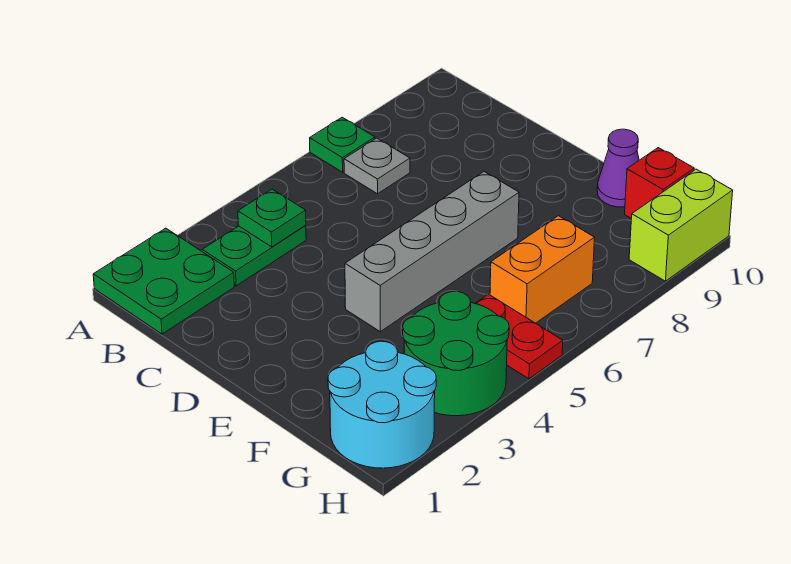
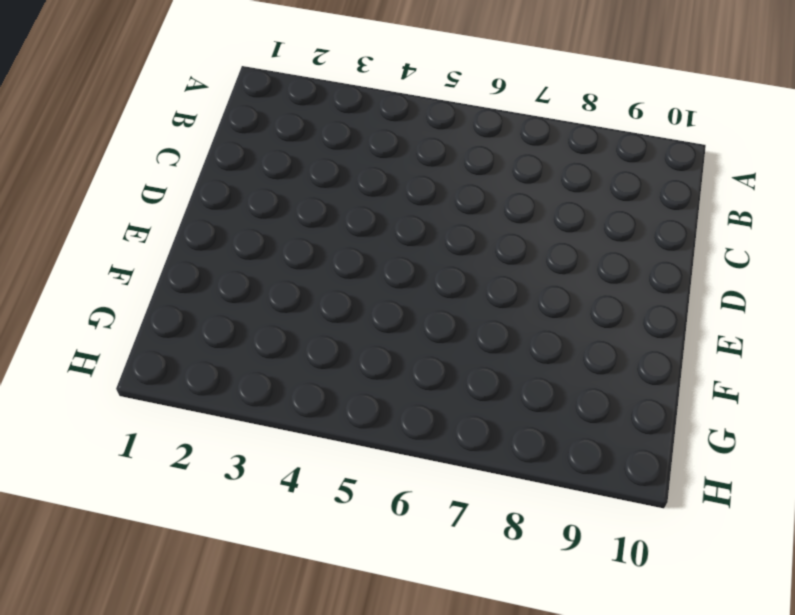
none -> green 2x2 plate [93,228,234,334]
none -> green 1x1 plate [310,117,375,172]
none -> green 1x2 plate [202,225,306,286]

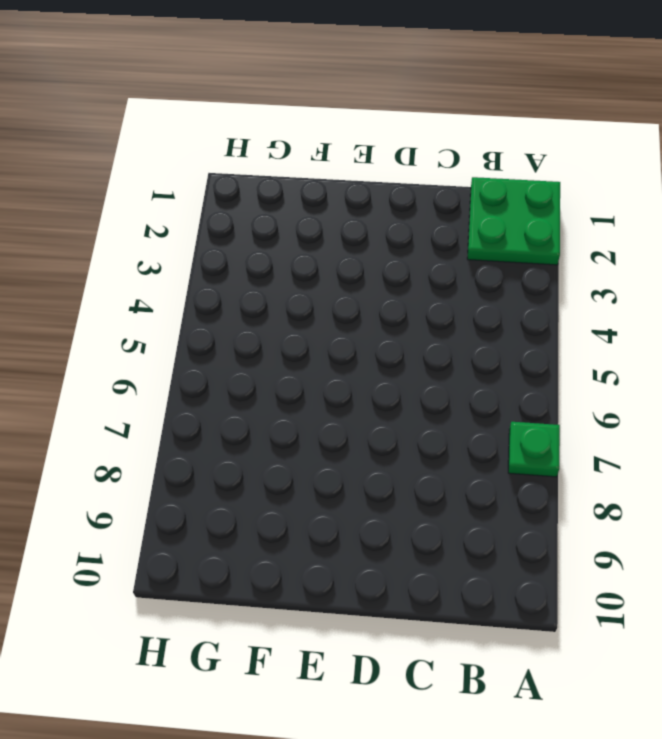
none -> green 1x2 plate [202,225,306,286]
none -> grey 1x1 plate [344,138,410,194]
none -> grey 1x4 brick [345,172,519,332]

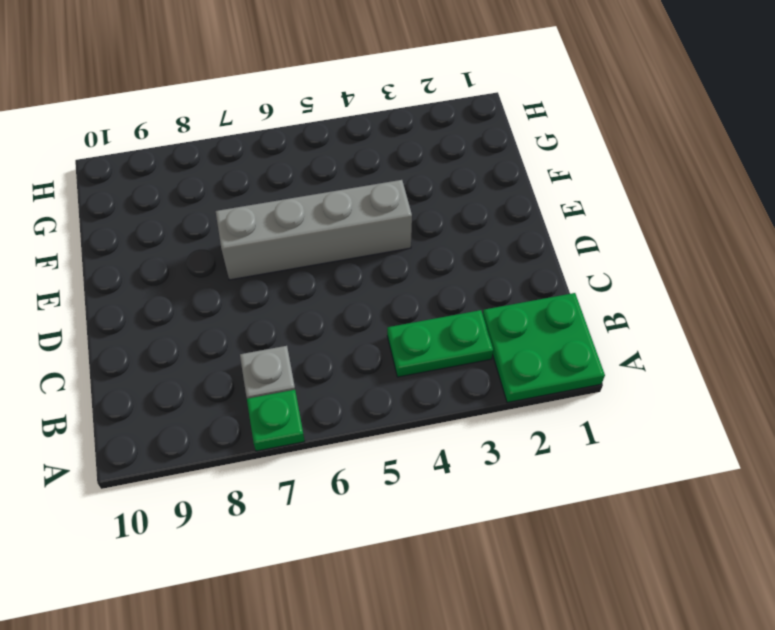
none -> purple 1x1 cone [597,129,639,207]
none -> cyan 2x2 round brick [328,341,436,468]
none -> green 2x2 round brick [403,291,509,416]

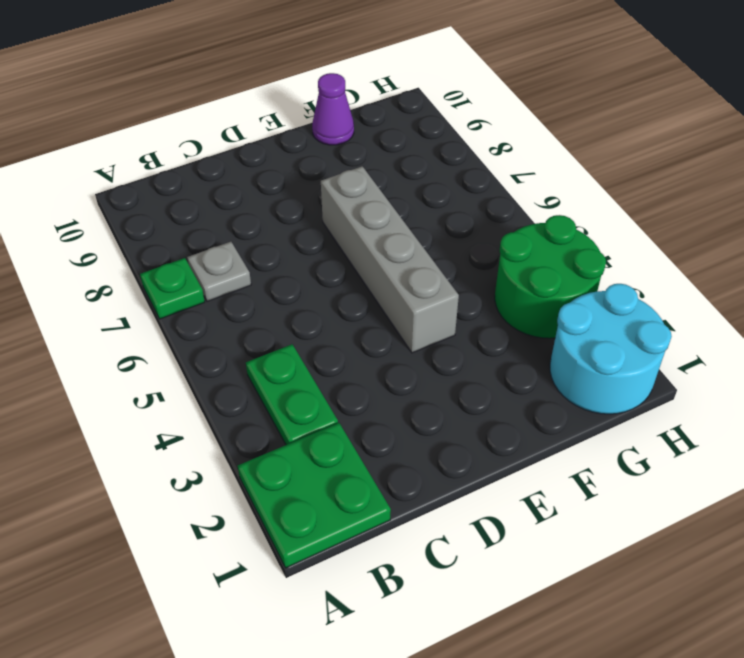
none -> red 1x2 plate [475,294,563,379]
none -> orange 1x2 brick [490,216,595,323]
none -> red 1x1 brick [625,148,694,218]

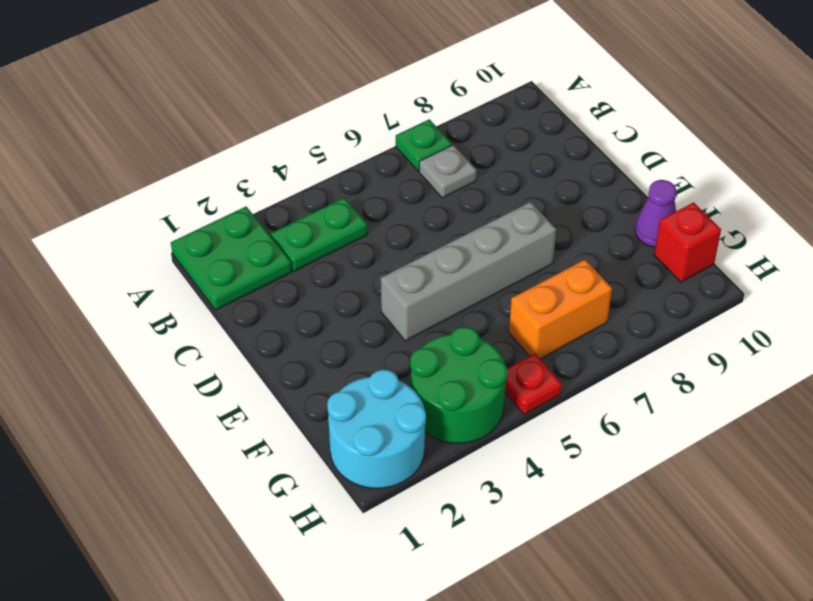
red 1x1 plate [505,354,562,415] -> red 1x2 plate [475,294,563,379]
none -> lime 1x2 brick [629,169,733,281]
none -> green 1x1 plate [238,189,306,247]

